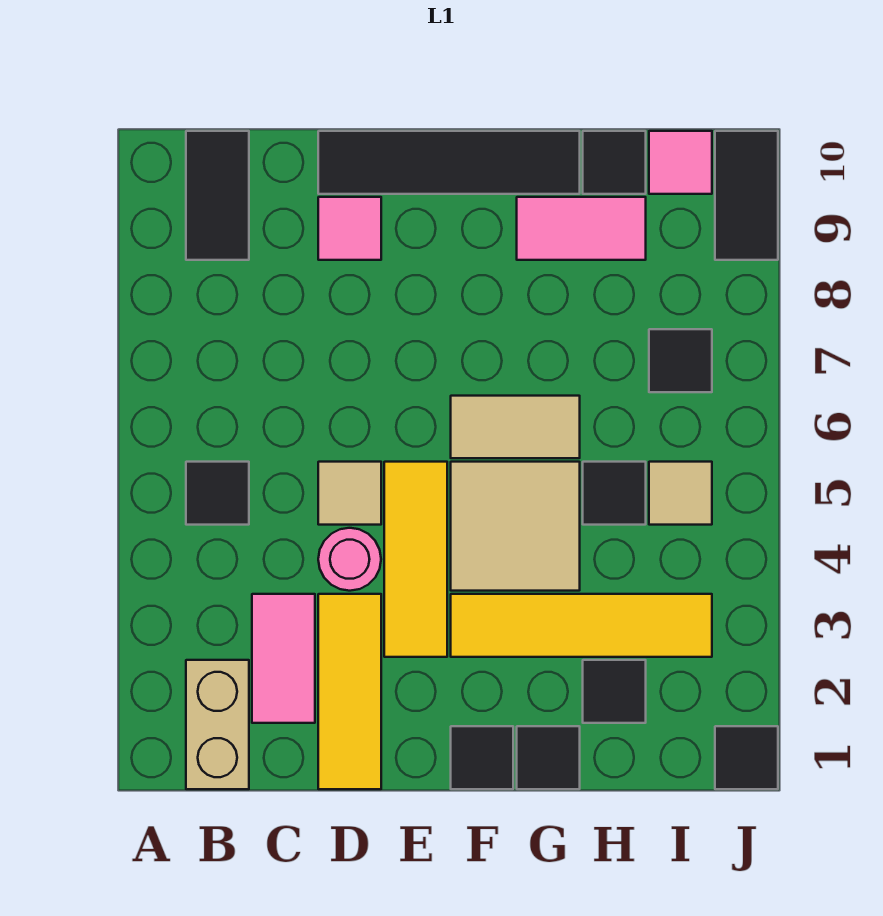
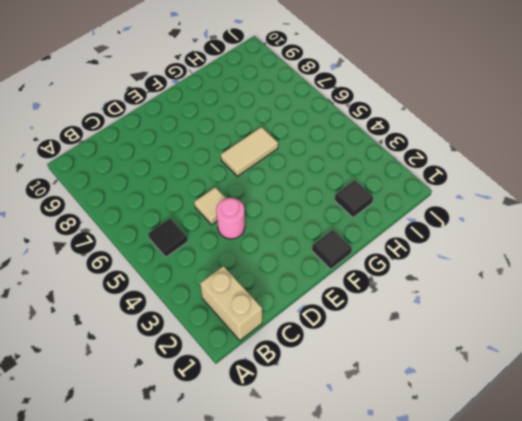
none -> black 1x2 tile [186,131,249,260]
none -> pink 1x2 tile [252,594,315,723]
none -> yellow 1x3 tile [318,594,381,789]

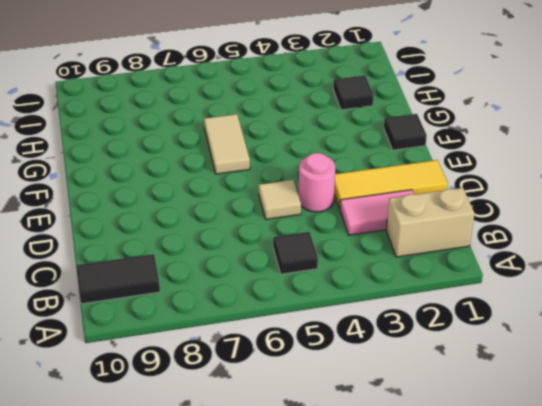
none -> pink 1x1 tile [318,197,381,260]
none -> black 1x4 tile [318,131,580,194]
none -> yellow 1x3 tile [384,462,447,657]

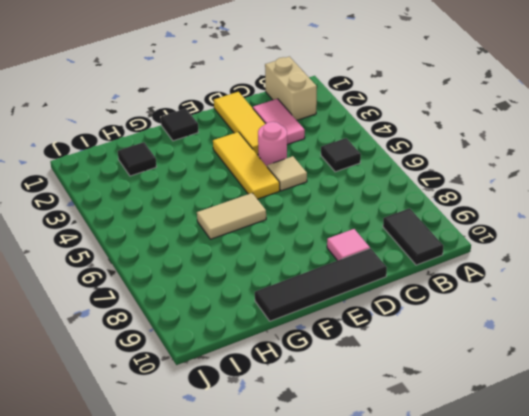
none -> yellow 1x4 tile [451,594,712,657]
none -> tan 2x2 tile [451,462,580,591]
none -> black 1x1 tile [517,726,580,789]

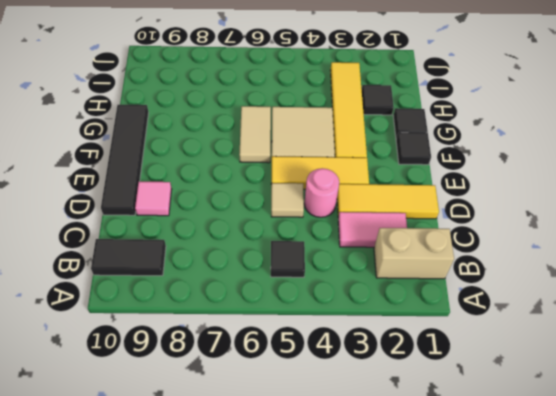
none -> pink 1x2 tile [517,197,646,260]
none -> black 1x1 tile [583,462,646,525]
none -> black 1x1 tile [583,131,646,194]

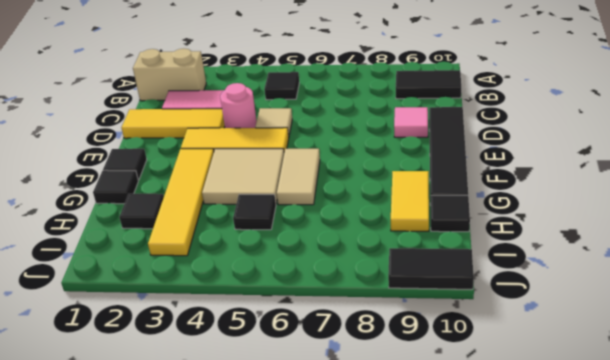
yellow 1x2 tile [391,171,429,231] -> pink 1x2 tile [517,197,646,260]
none -> tan 1x1 tile [649,462,712,525]
none -> black 1x1 tile [649,329,712,392]
none -> pink 1x1 tile [649,131,712,194]

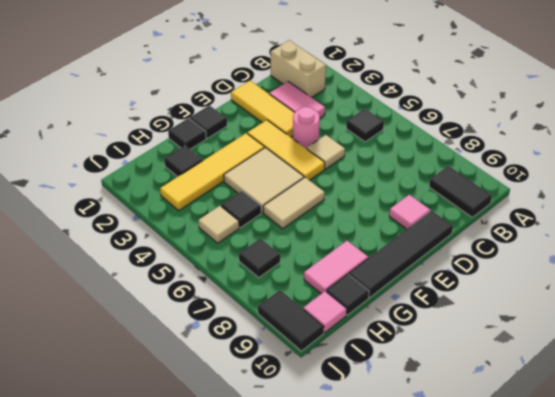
none -> black 1x1 tile [715,726,778,789]

